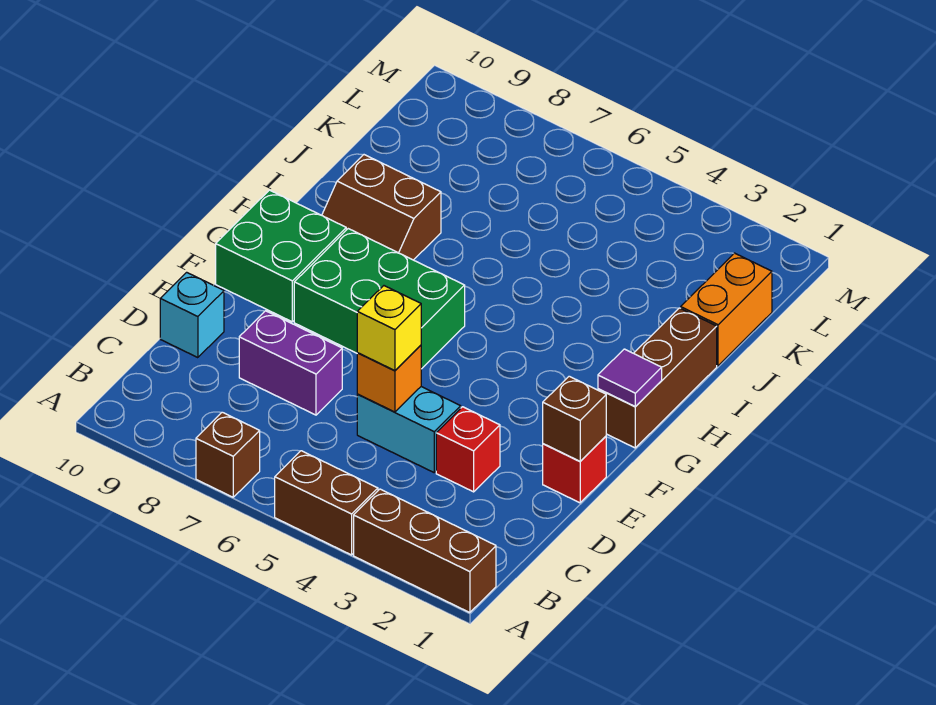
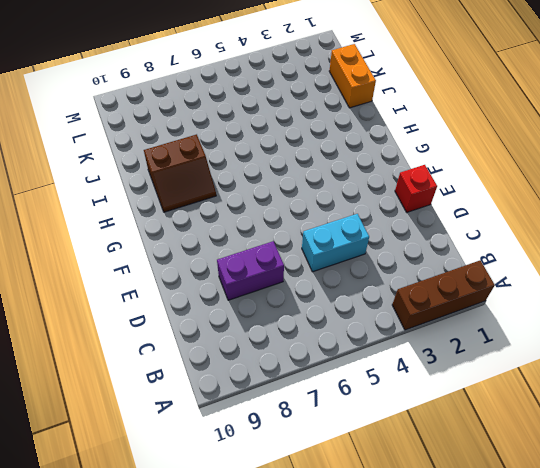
none -> brown 1x2 brick [275,451,378,555]
none -> brown 1x1 brick [196,412,260,497]
none -> red 1x1 brick [436,407,500,492]

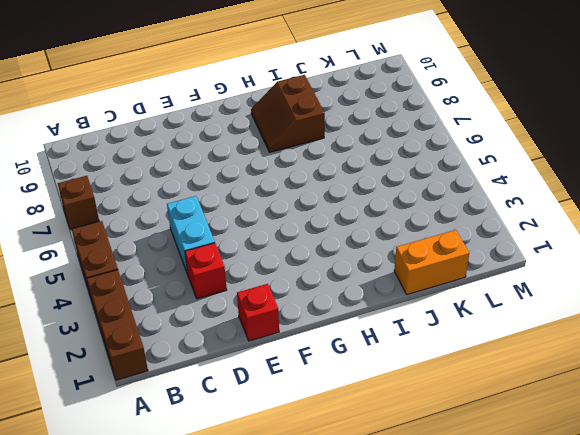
none -> purple 1x2 brick [239,311,342,415]
none -> cyan 1x1 brick [160,272,224,358]
none -> green 2x3 brick [294,229,465,369]

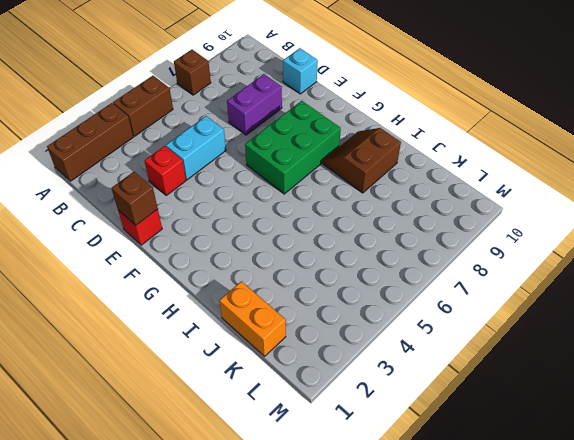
none -> green 2x2 brick [216,190,346,322]
none -> brown 1x3 brick [598,308,717,448]
none -> orange 1x1 brick [357,345,421,412]

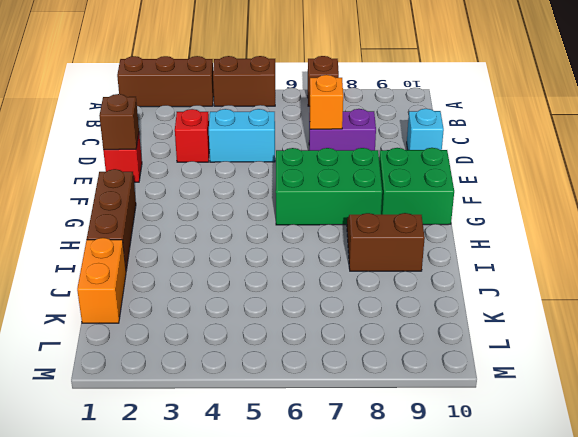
orange 1x1 brick [310,75,343,129] -> orange 1x1 brick moved to [357,345,421,412]
none -> purple 1x1 tile [598,349,662,407]
none -> yellow 1x1 brick [357,286,421,371]

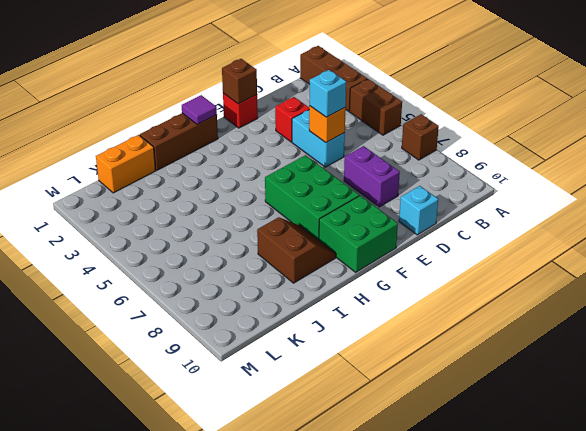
cyan 1x1 brick [310,70,346,117] -> yellow 1x1 brick [357,286,421,371]

